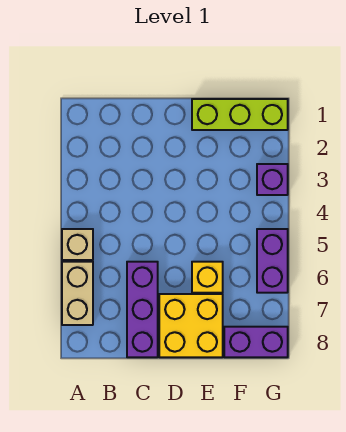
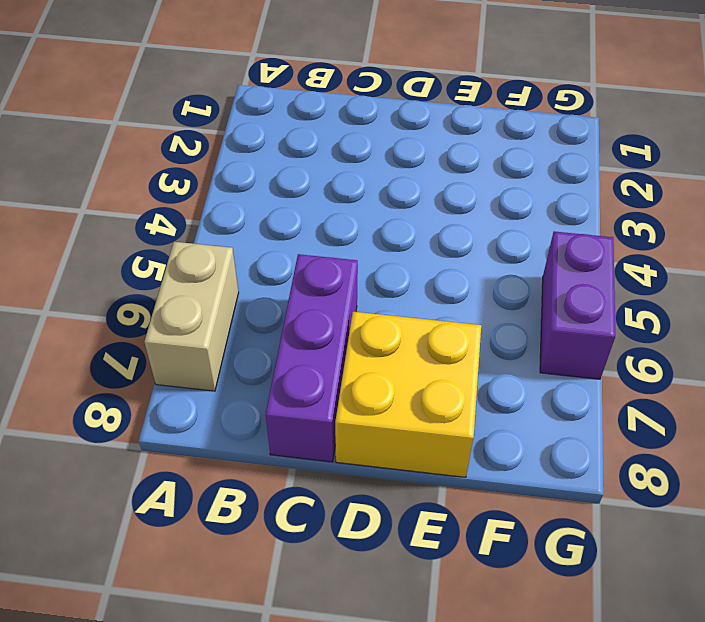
none -> tan 1x1 brick [62,229,93,260]
none -> lime 1x3 brick [192,99,288,130]

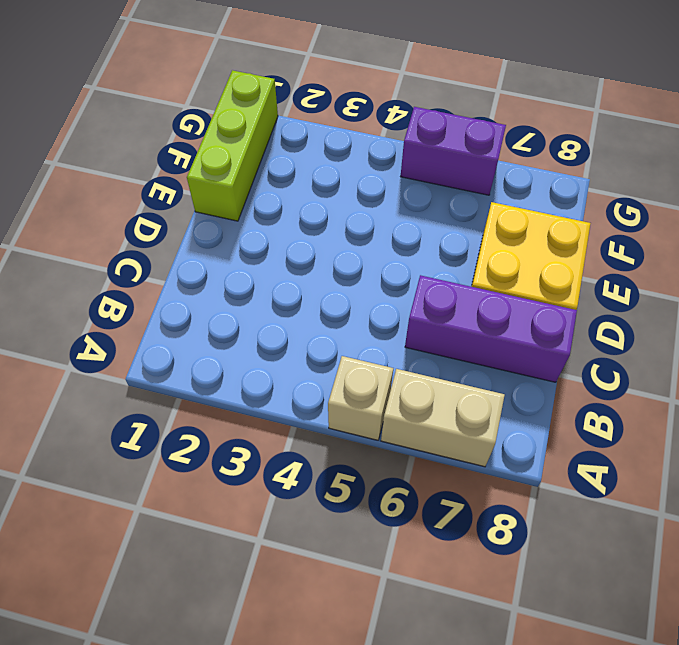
none -> yellow 1x1 brick [192,262,223,293]
none -> purple 1x2 brick [224,327,288,357]

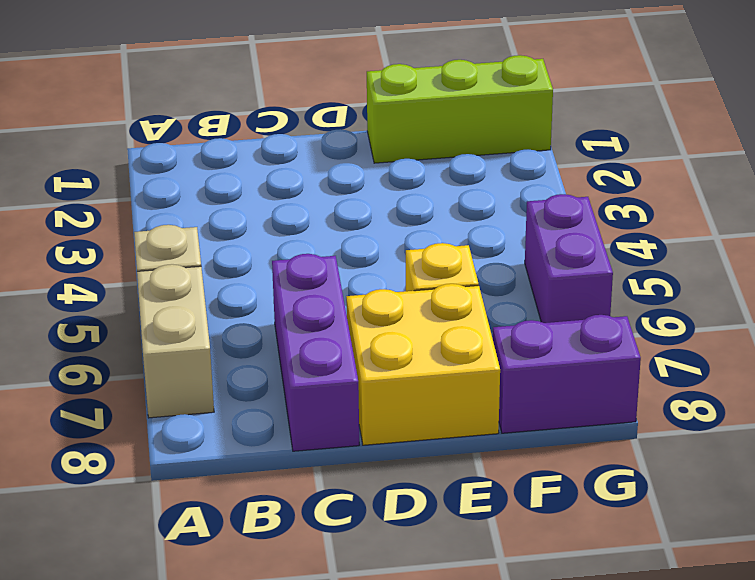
none -> purple 1x1 brick [257,164,288,195]

